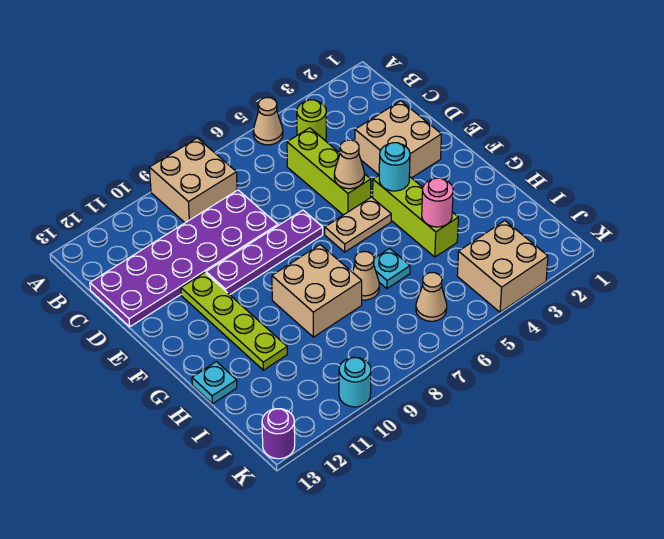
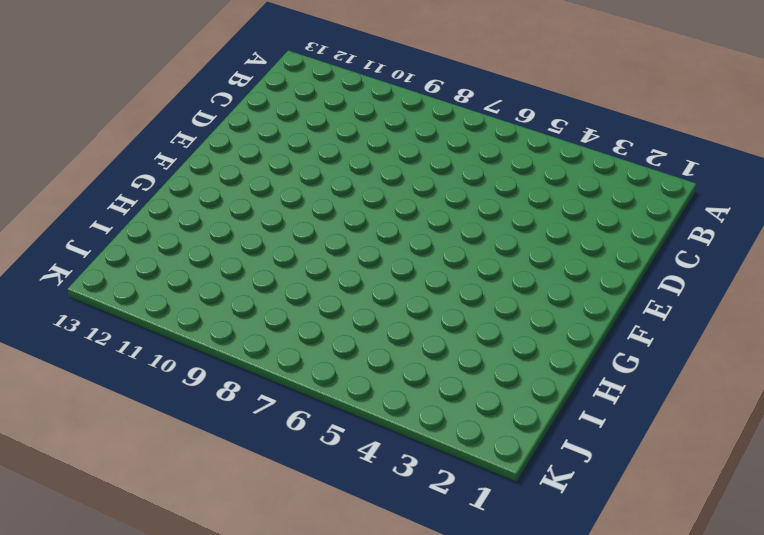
none -> tan 1x1 cone [253,98,283,145]
none -> tan 2x2 brick [149,138,237,223]
none -> lime 1x1 round brick [297,100,326,140]

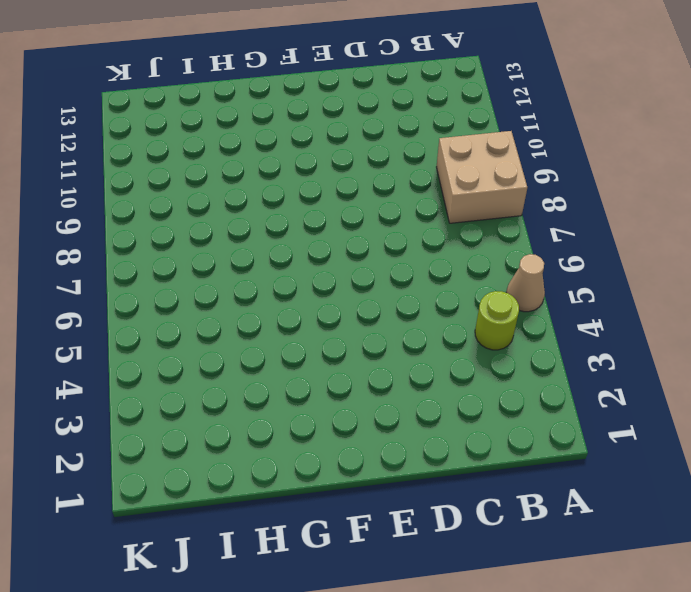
none -> lime 1x3 brick [287,128,371,215]
none -> purple 2x6 plate [90,190,278,327]
none -> tan 2x2 brick [355,101,441,178]

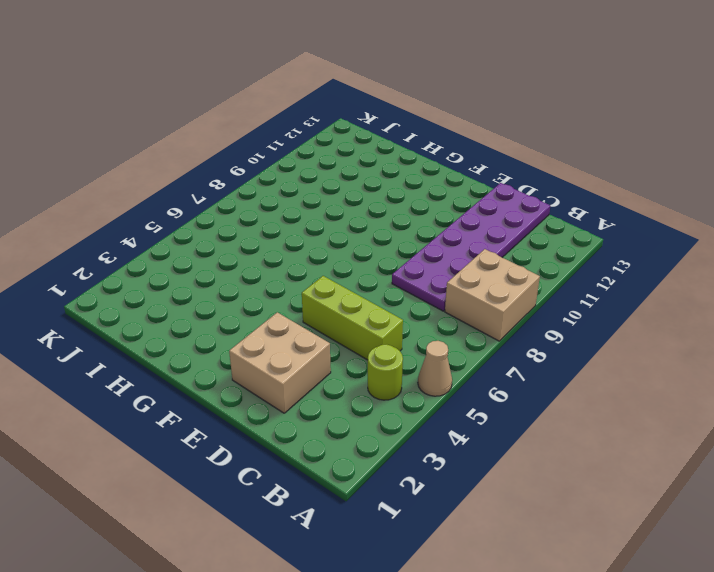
none -> purple 1x4 plate [206,210,323,295]
none -> lime 1x4 plate [181,273,287,370]
none -> lime 1x3 brick [373,176,458,257]

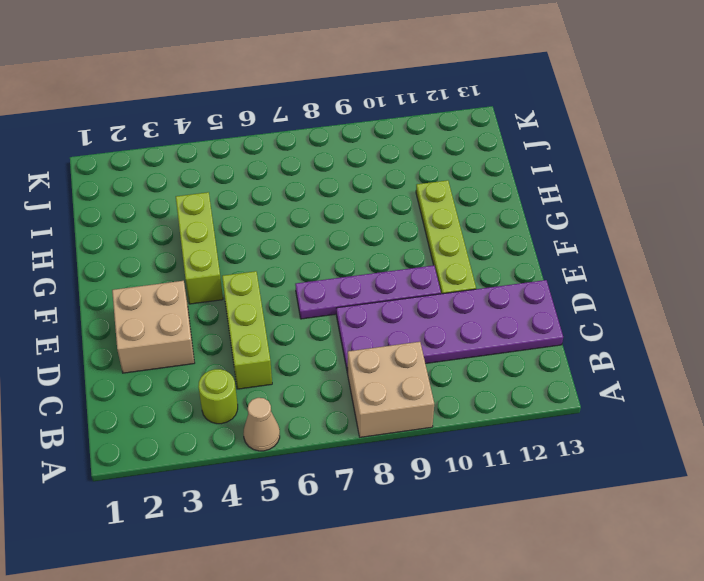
none -> tan 1x2 plate [325,197,391,252]
none -> tan 2x2 brick [272,245,362,337]
none -> cyan 1x1 plate [374,248,410,289]

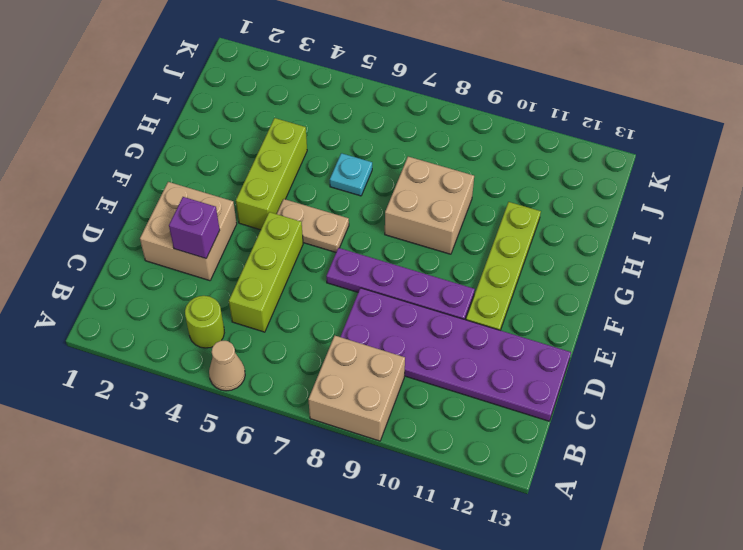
purple 1x1 brick [169,197,220,258] -> none
none -> tan 1x1 cone [352,252,379,300]
none -> cyan 1x1 plate [192,362,237,404]
none -> tan 2x2 brick [457,221,548,312]

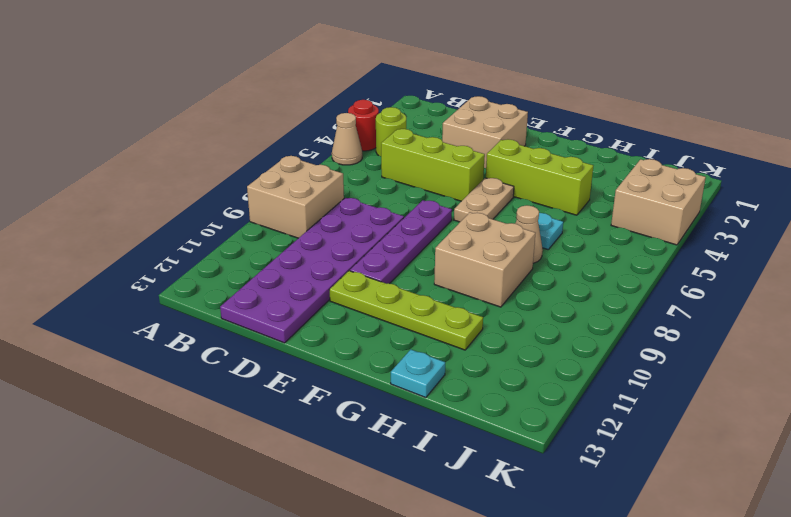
red 1x1 round brick [348,100,379,151] -> none
none -> tan 1x1 cone [416,273,447,321]
none -> cyan 1x1 round brick [339,358,371,407]
none -> purple 1x1 round brick [262,409,295,459]

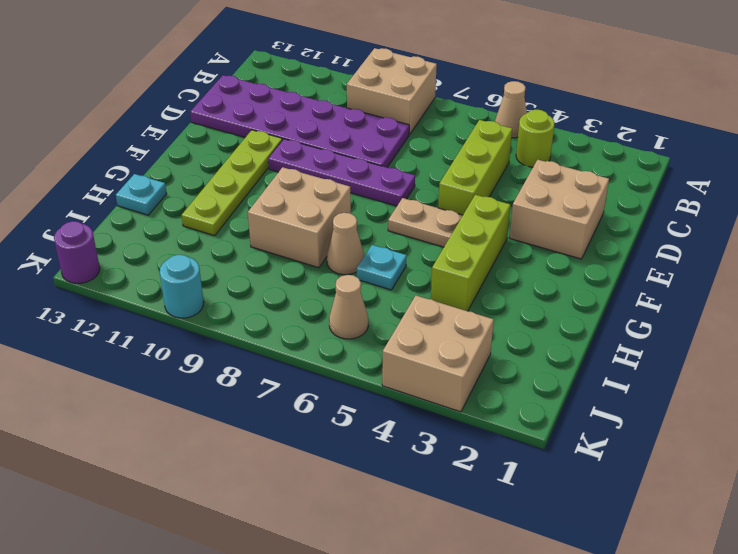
none -> tan 1x1 cone [334,140,365,189]
none -> cyan 1x1 round brick [379,143,410,191]
none -> pink 1x1 round brick [422,178,453,227]

